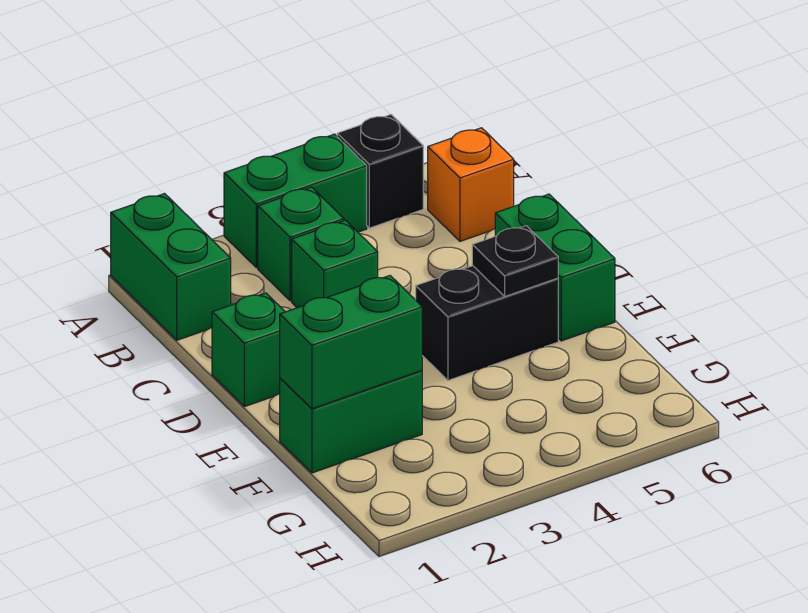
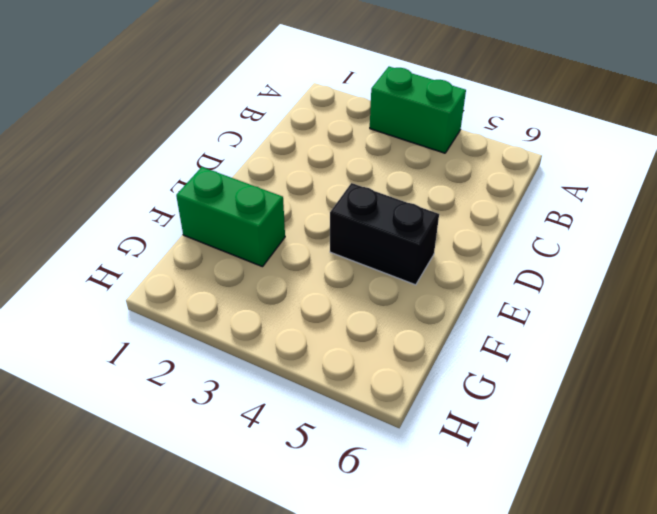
none -> green 1x2 brick [111,194,231,340]
none -> black 1x1 brick [337,115,423,228]
none -> green 1x1 brick [258,187,344,301]

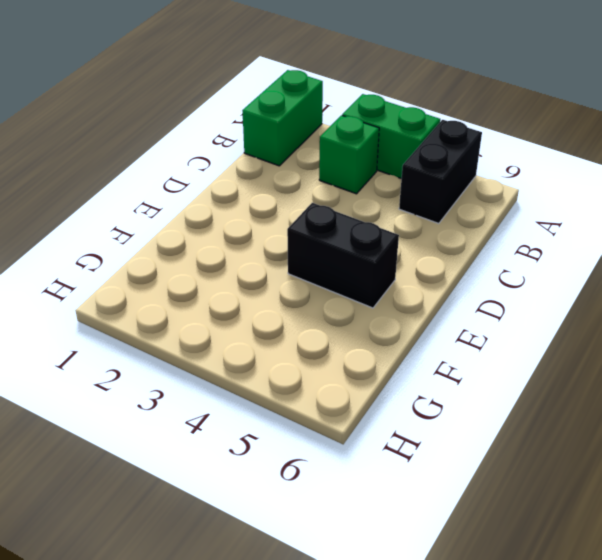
black 1x2 brick [399,120,482,224] -> black 1x1 brick [337,115,423,228]
none -> orange 1x1 brick [428,128,514,241]
none -> green 1x1 brick [292,220,378,308]
none -> green 1x1 brick [212,293,285,407]

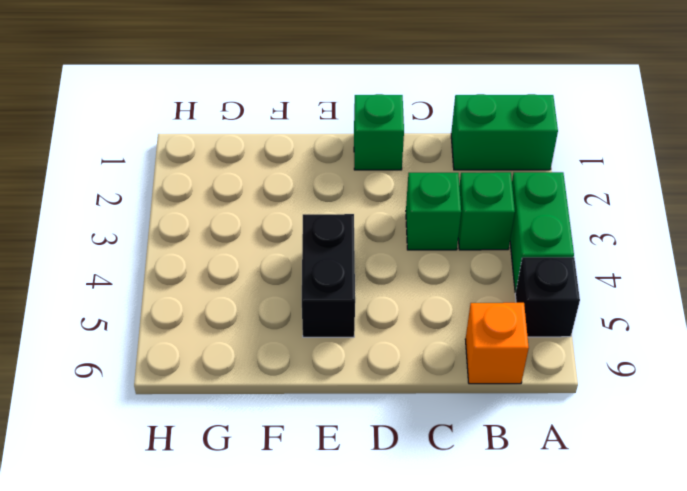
none -> green 1x2 brick [495,194,615,341]
none -> green 1x2 brick [280,371,422,473]
none -> black 1x1 plate [472,226,558,296]

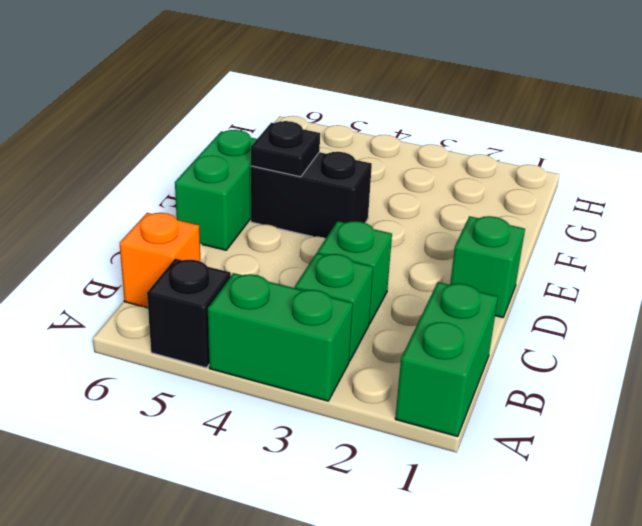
none -> green 1x2 brick [280,371,422,473]
none -> green 1x2 brick [280,276,422,409]

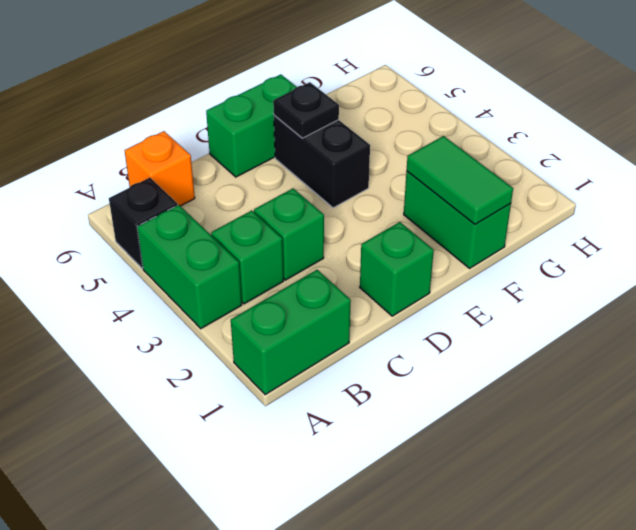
green 1x2 tile [407,136,513,224] -> green 1x2 brick [280,276,422,409]

